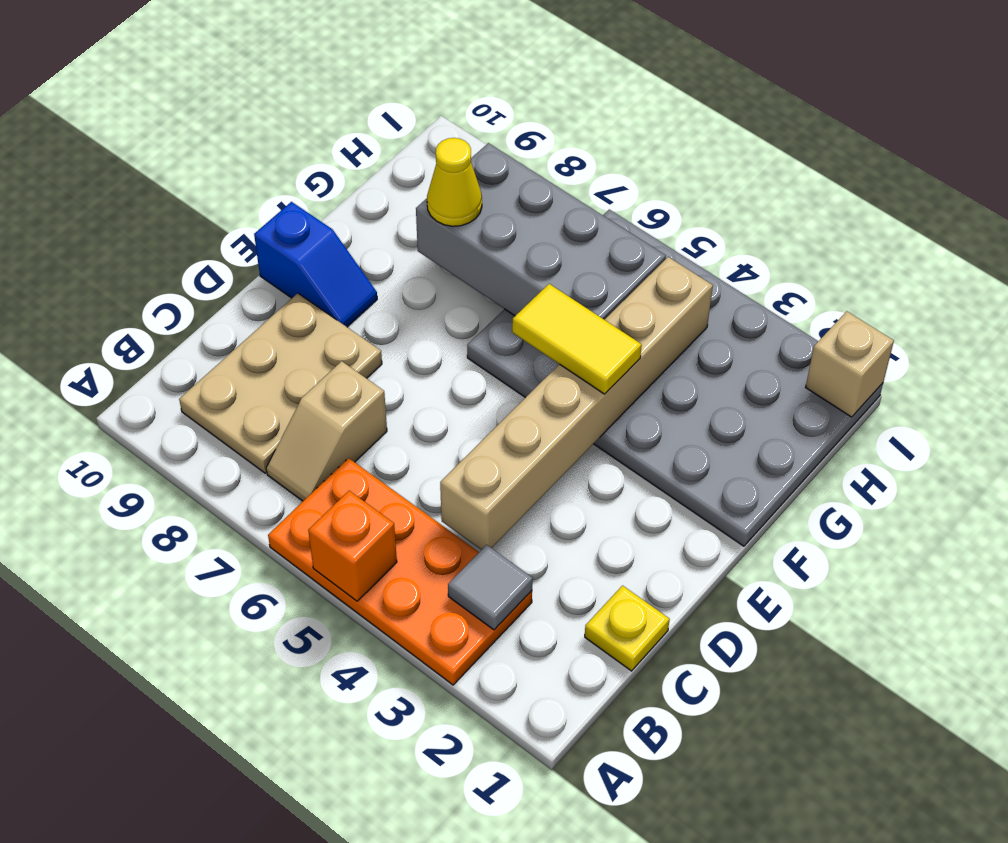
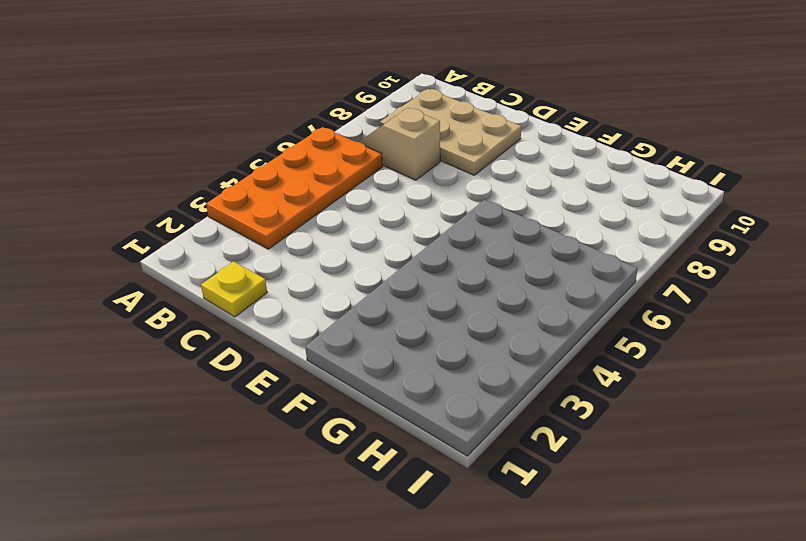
none -> blue 1x2 slope [254,202,377,327]
none -> orange 1x1 brick [308,491,397,601]
none -> grey 1x1 tile [448,545,533,630]

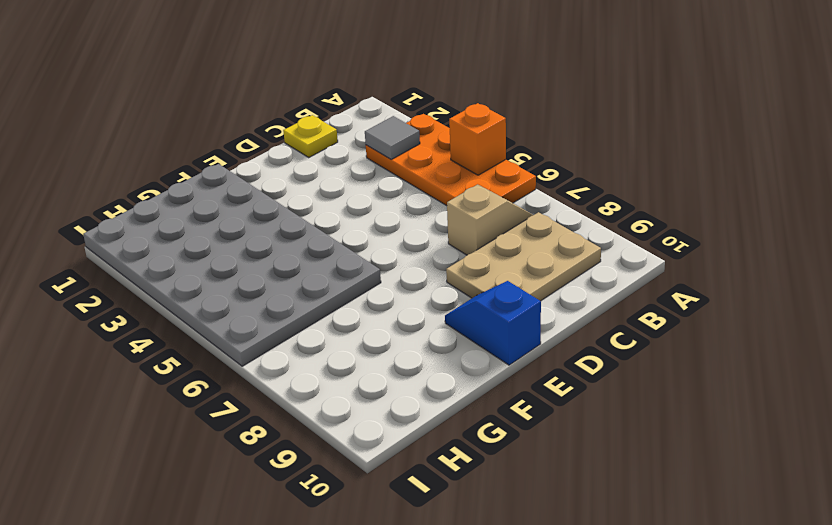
none -> tan 1x6 brick [440,257,713,550]
none -> grey 2x4 brick [416,143,666,320]
none -> tan 1x1 brick [806,311,894,417]

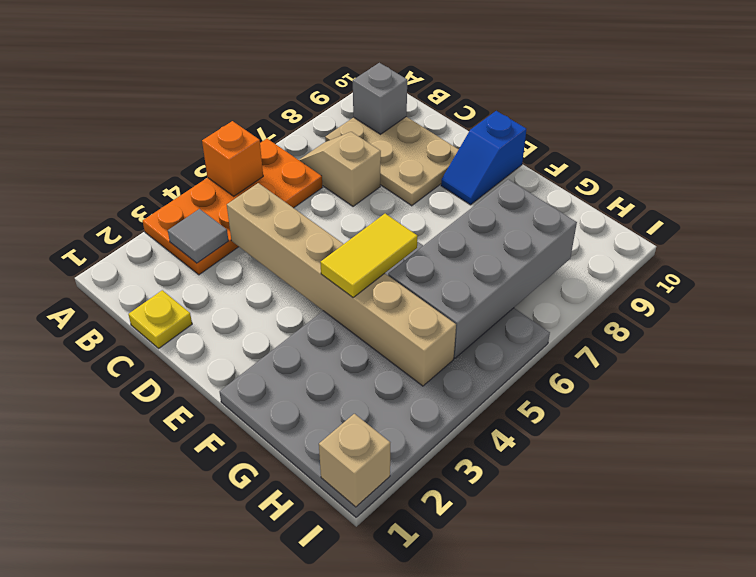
grey 1x1 brick [353,63,407,134] -> none
none -> yellow 1x1 cone [427,138,482,226]

